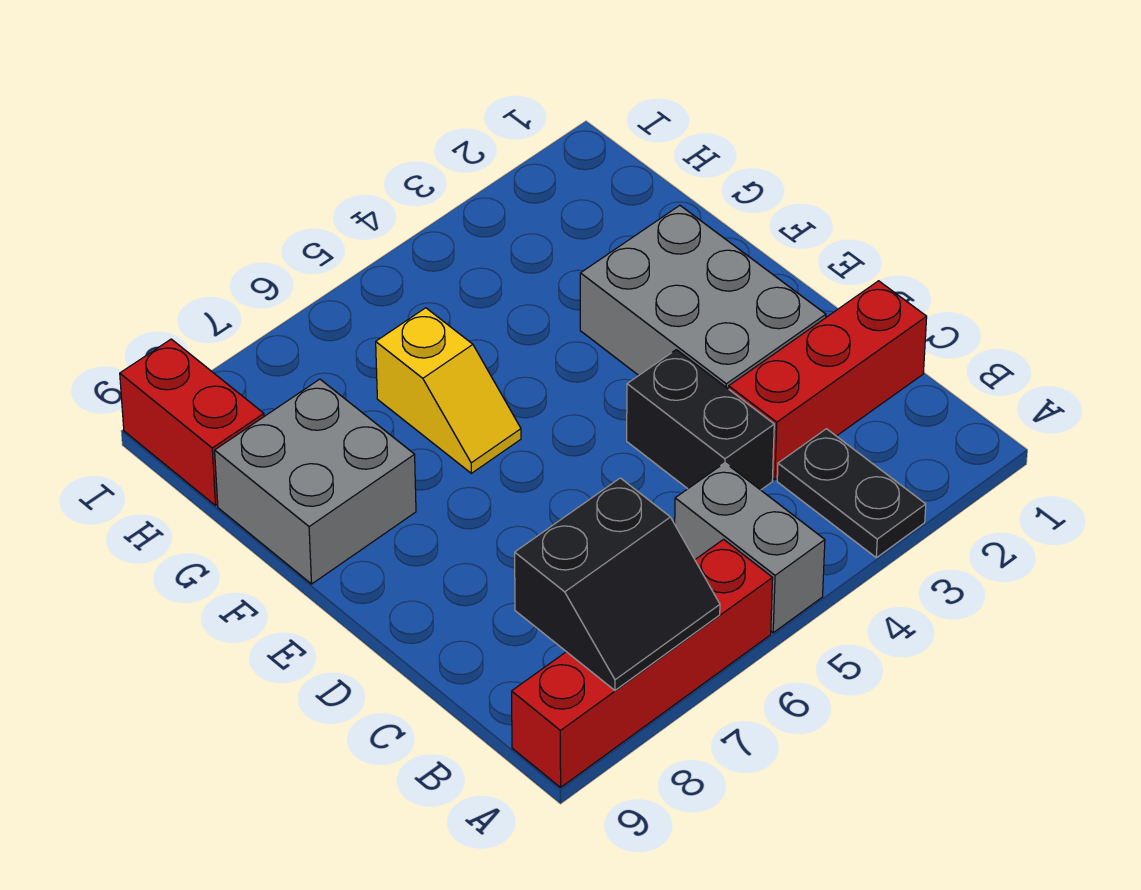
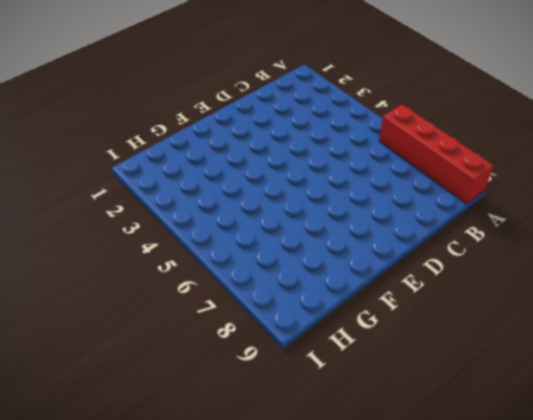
none -> black 1x2 plate [777,429,926,558]
none -> grey 1x2 brick [675,463,825,633]

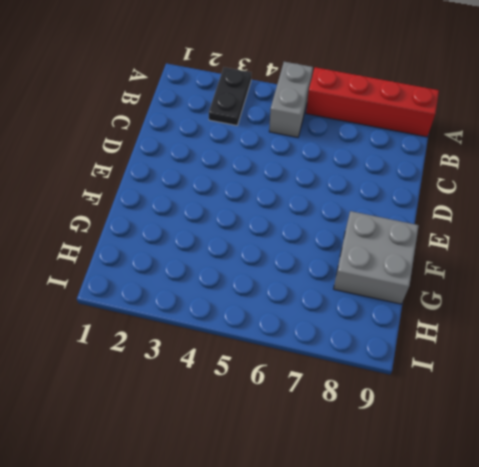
none -> red 1x3 brick [729,281,927,480]
none -> black 1x2 brick [627,350,774,490]

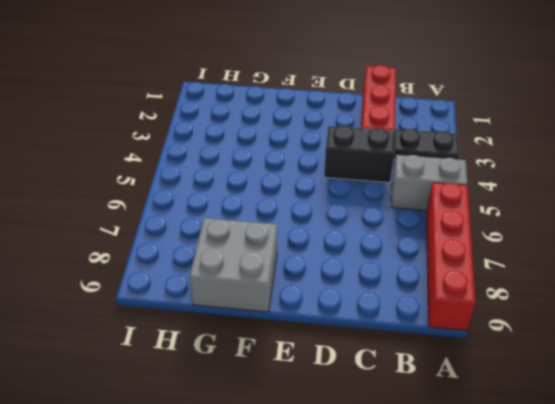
none -> grey 2x3 brick [580,205,826,389]
none -> yellow 1x2 slope [376,308,521,473]

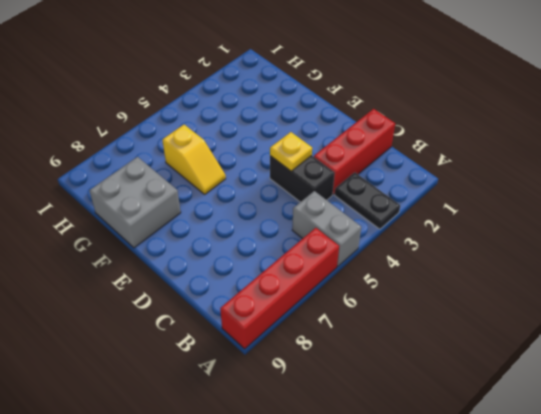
yellow 1x1 plate [270,132,312,171] -> none
none -> grey 2x3 brick [580,205,826,389]
none -> red 1x2 brick [120,339,264,505]

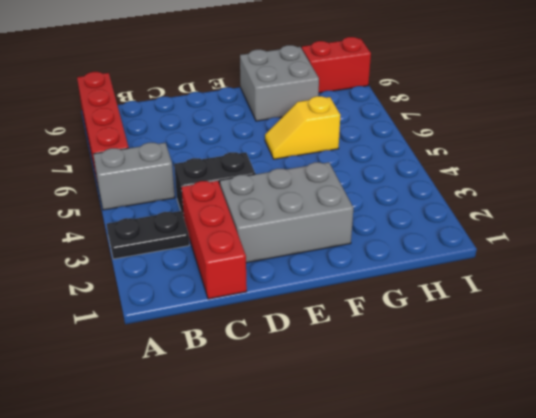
none -> black 2x2 slope [515,478,720,690]

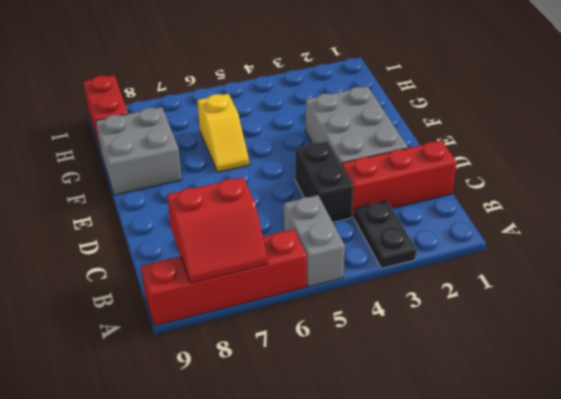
red 2x2 slope [167,177,268,283] -> black 2x2 slope [515,478,720,690]

